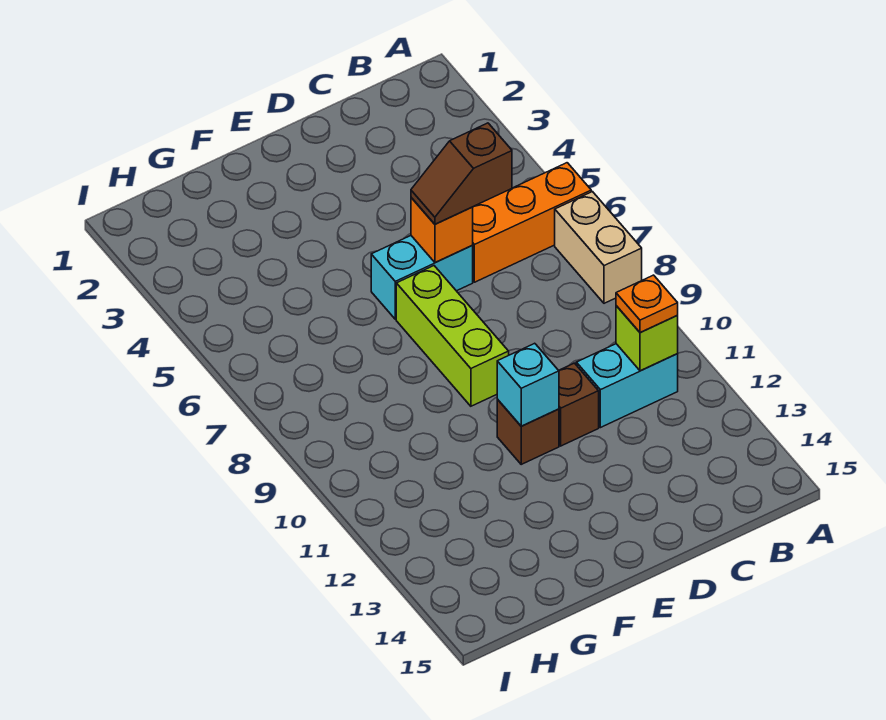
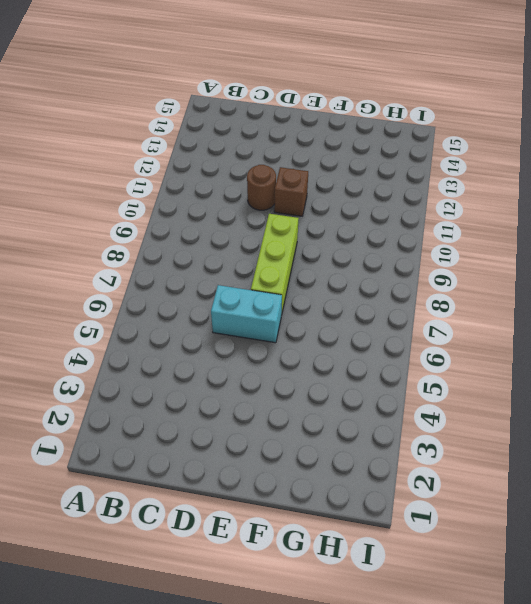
brown 1x1 round brick [247,165,276,210] -> brown 1x1 brick [559,363,599,446]
none -> orange 1x3 brick [472,163,591,282]
none -> tan 1x2 brick [555,192,642,303]
none -> cyan 1x2 brick [576,344,678,428]

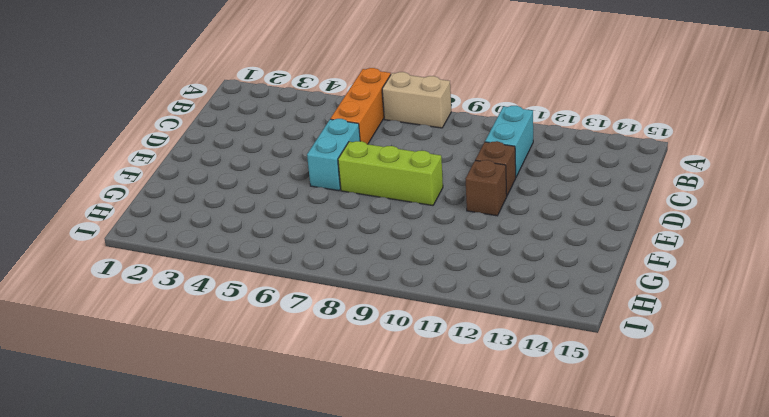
none -> lime 1x1 brick [616,306,678,371]
none -> orange 1x1 brick [411,198,473,263]
none -> cyan 1x1 brick [497,343,559,426]

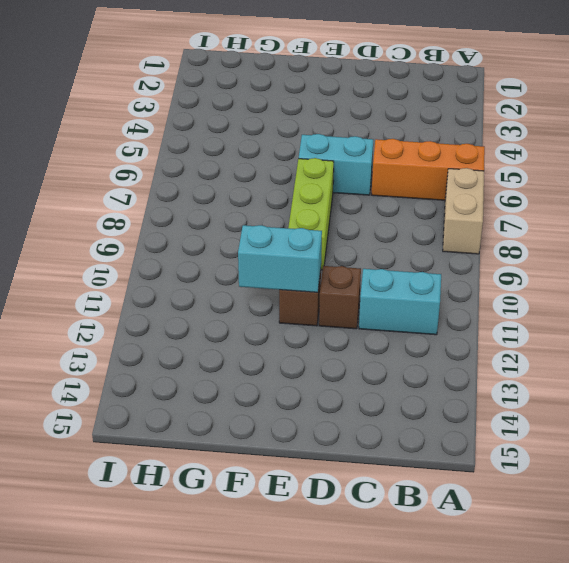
cyan 1x2 brick [238,225,322,292] -> cyan 1x1 brick [497,343,559,426]
none -> lime 1x1 brick [616,306,678,371]
none -> orange 1x1 brick [411,198,473,263]
none -> orange 1x1 plate [616,275,678,333]

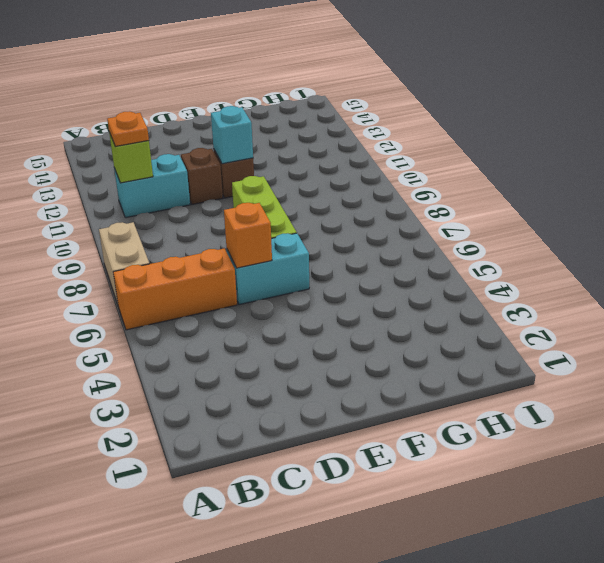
none -> brown 1x2 slope [411,123,512,224]

